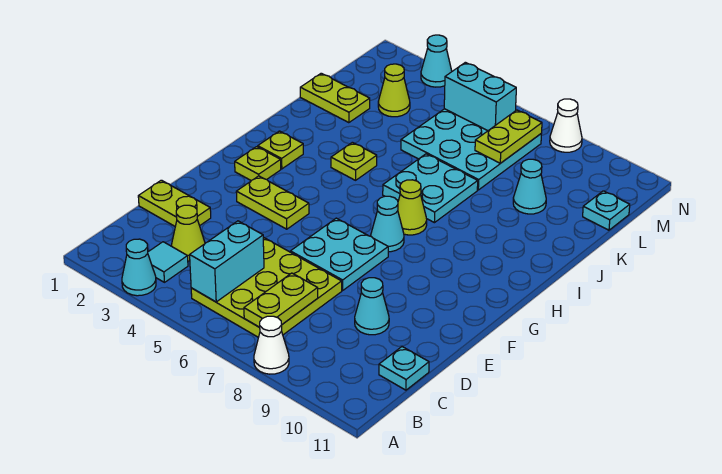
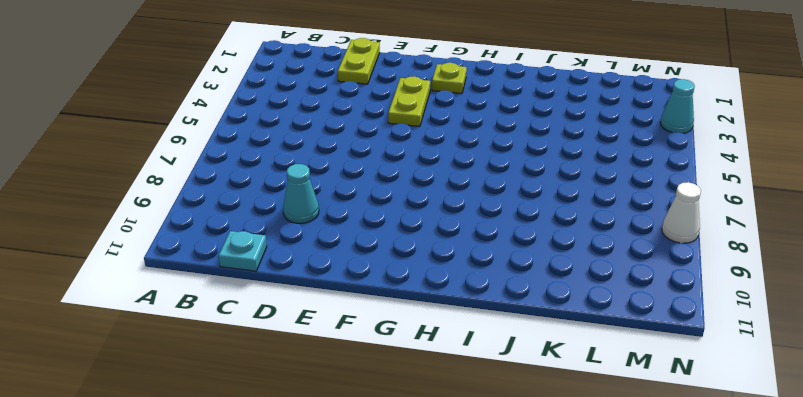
none -> cyan 1x1 cone [122,239,156,296]
none -> white 1x1 cone [254,316,289,374]
none -> cyan 1x1 tile [148,242,188,282]

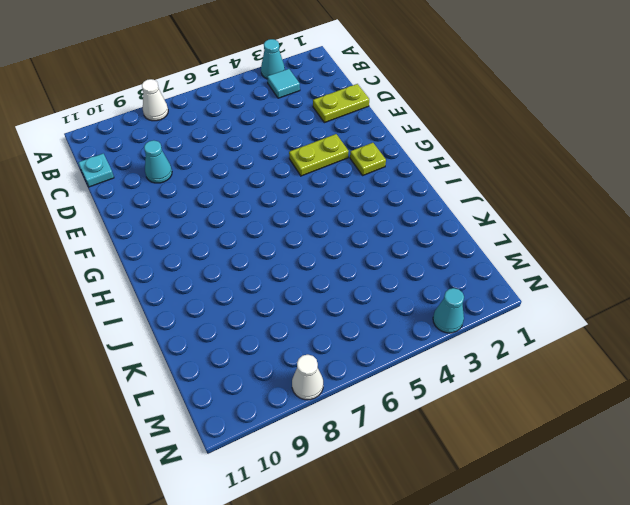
none -> lime 3x3 plate [191,237,342,337]
none -> lime 1x1 cone [172,205,205,261]
none -> cyan 2x2 plate [290,218,388,290]

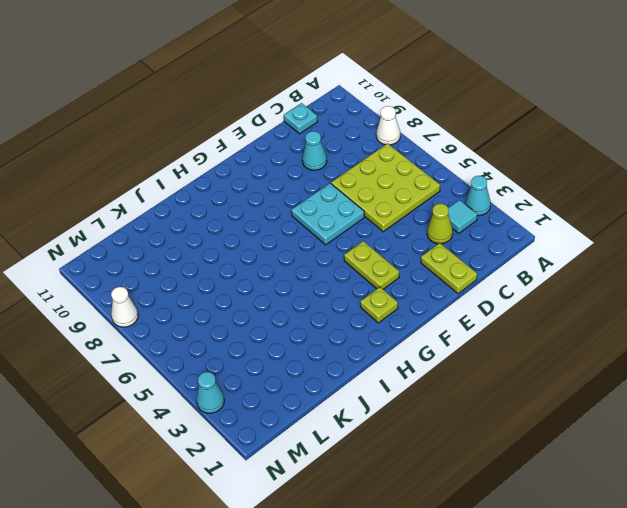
none -> cyan 1x1 cone [371,196,404,252]
none -> lime 1x1 plate [258,131,303,169]
none -> lime 1x1 cone [398,180,427,235]

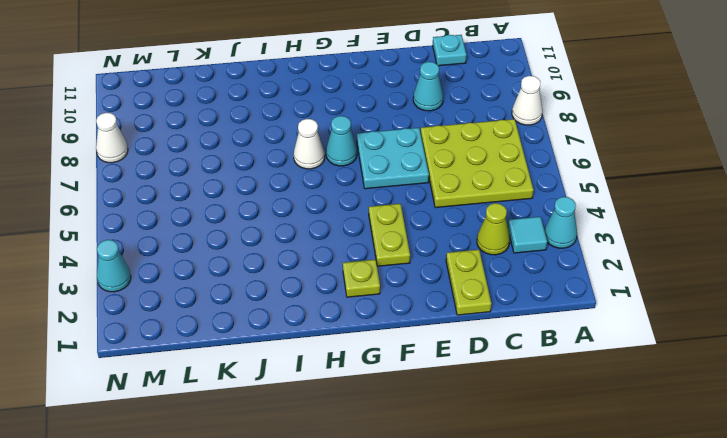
white 1x1 cone [294,119,325,169] -> lime 1x1 cone [398,180,427,235]
none -> lime 1x1 plate [258,131,303,169]
none -> lime 1x1 plate [331,142,377,180]
none -> cyan 2x2 plate [383,154,478,223]

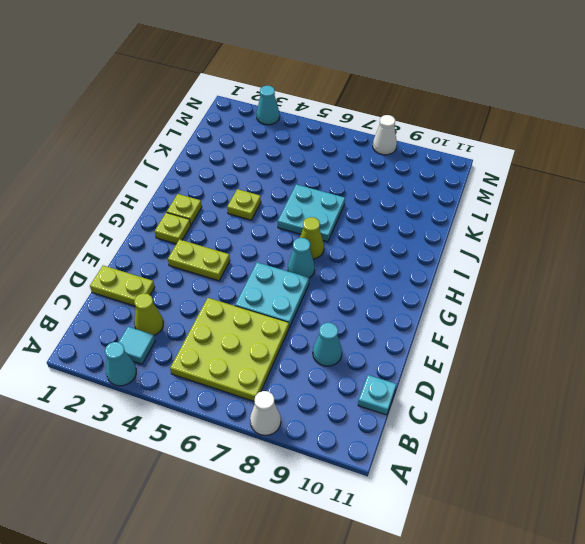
none -> lime 1x2 plate [300,73,370,123]
none -> cyan 3x3 plate [401,109,541,190]
none -> cyan 1x1 cone [513,159,546,214]

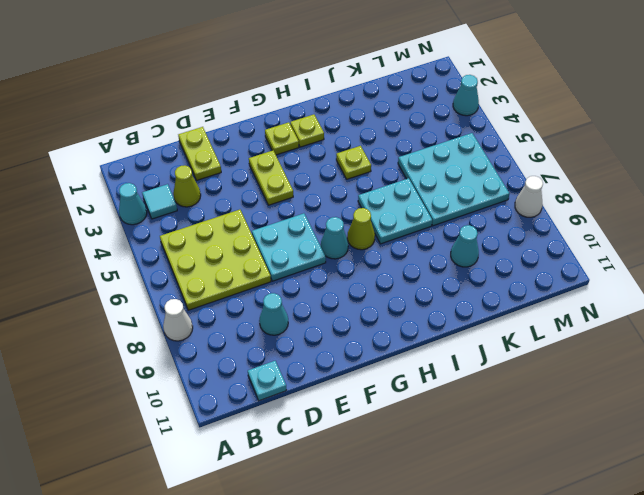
none -> lime 1x2 plate [300,73,370,123]
none -> lime 1x1 cone [378,64,410,117]
none -> cyan 1x1 plate [583,191,630,230]

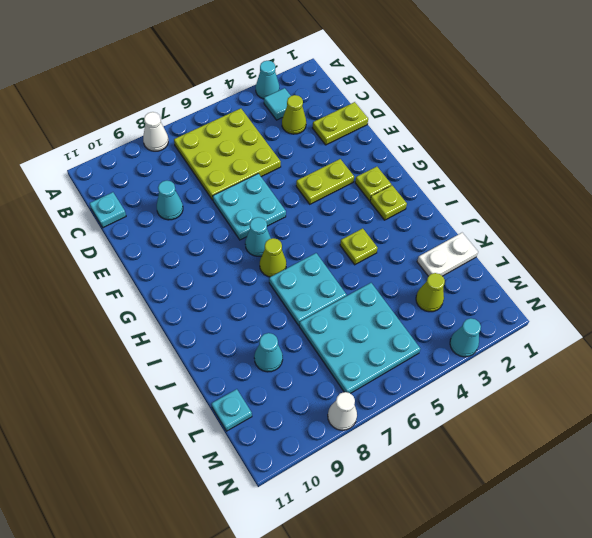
white 1x2 plate [417,233,478,276] -> lime 1x2 plate [300,73,370,123]
none -> cyan 1x2 brick [190,221,264,302]
none -> lime 1x2 plate [244,273,318,327]
none -> lime 1x2 plate [475,110,542,163]

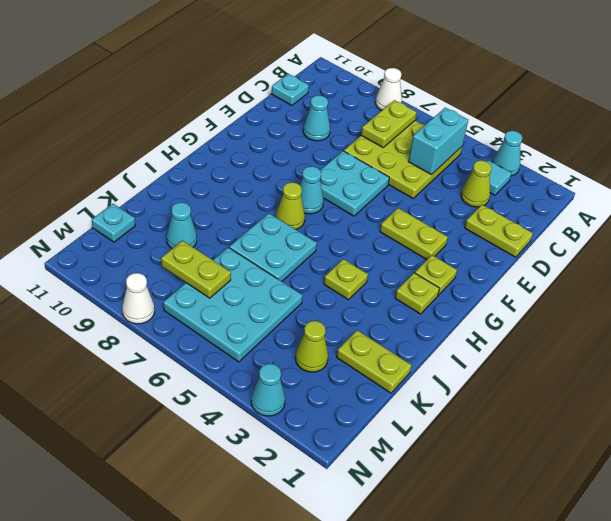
lime 1x2 plate [161,241,231,298] -> lime 1x2 plate turned to [475,110,542,163]
none -> cyan 1x2 brick [444,62,516,131]

